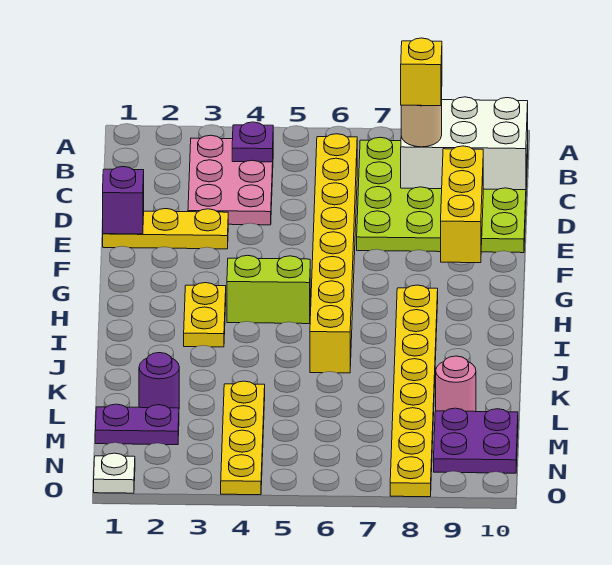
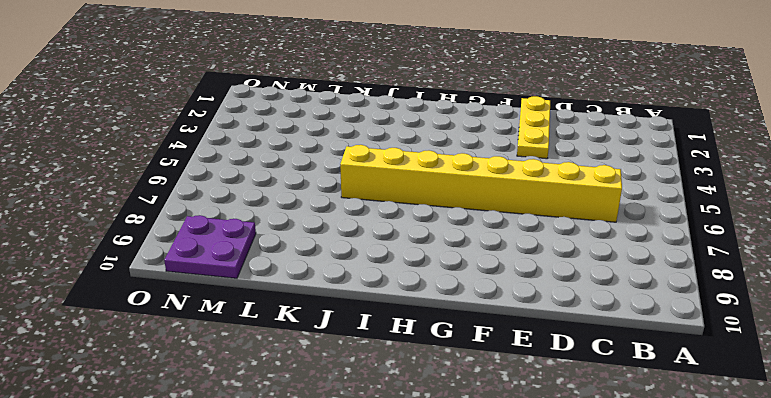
none -> pink 2x3 plate [188,135,273,225]
none -> lime 4x4 plate [357,137,528,253]
none -> yellow 1x2 plate [184,283,226,347]

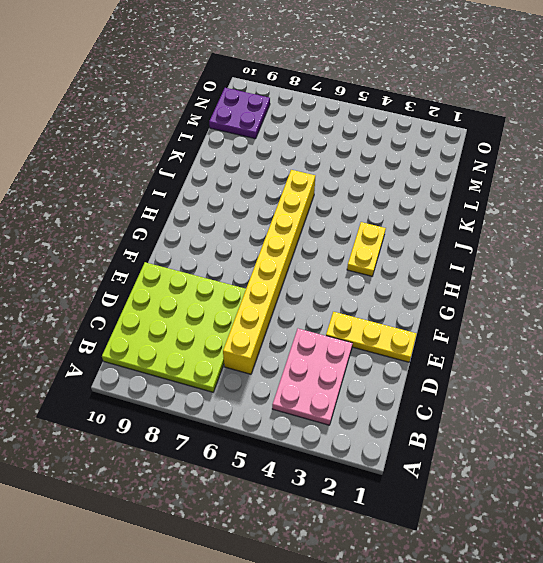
none -> lime 1x2 brick [227,255,310,324]
none -> yellow 1x8 plate [390,285,438,497]
none -> purple 1x1 round brick [139,353,179,408]

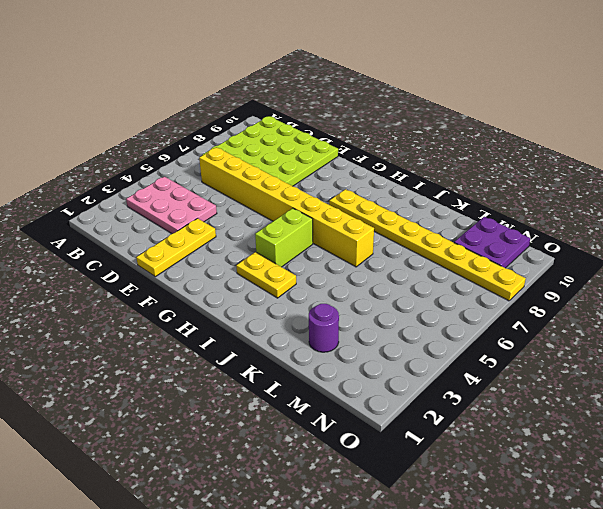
none -> yellow 1x4 plate [221,381,265,495]
none -> pink 1x1 round brick [436,356,476,412]
none -> purple 1x2 plate [95,404,179,445]

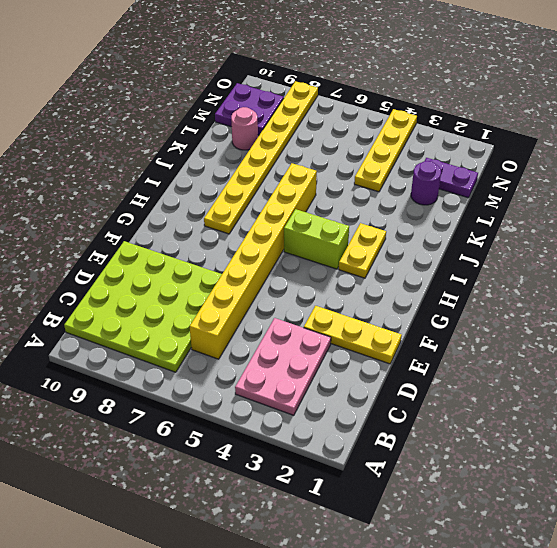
none -> white 1x1 plate [94,453,135,493]
none -> purple 1x1 plate [232,122,273,162]
none -> white 2x3 brick [401,97,528,190]

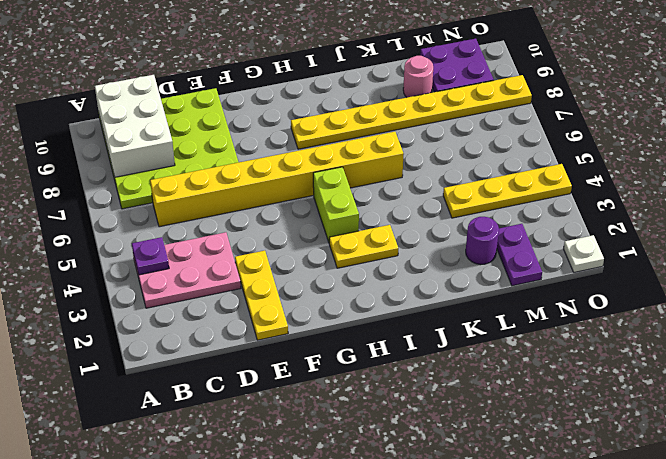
none -> yellow 1x3 brick [441,146,483,263]
none -> purple 1x1 brick [103,167,144,234]
none -> tan 1x1 round brick [401,96,442,147]

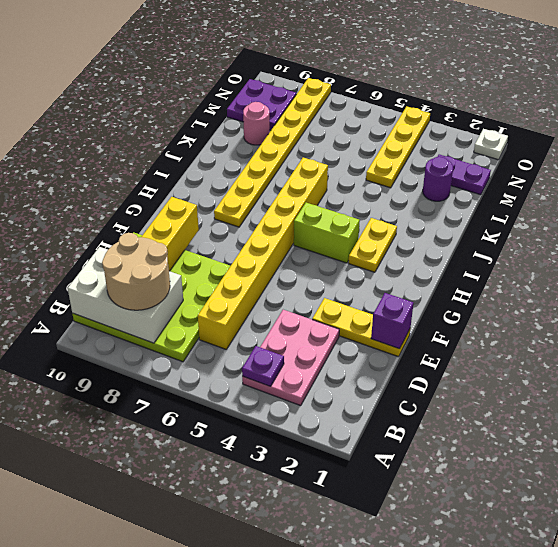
tan 2x2 round brick [102,233,170,310] -> tan 1x1 round brick [401,96,442,147]
none -> yellow 1x1 brick [401,38,442,106]

